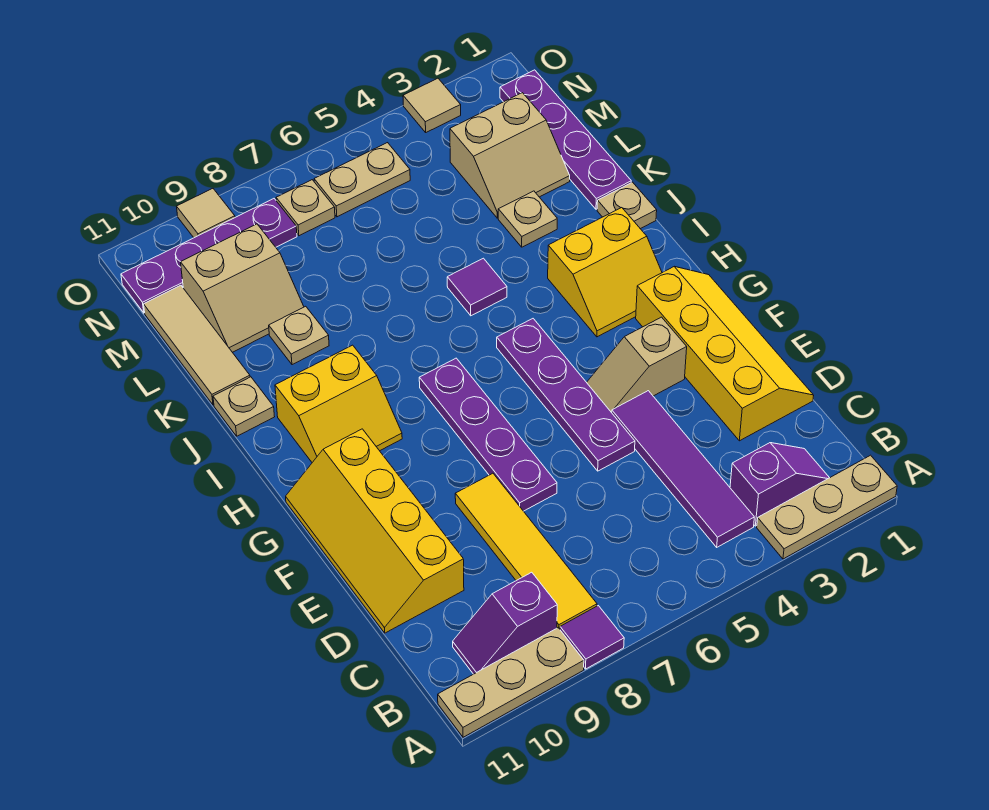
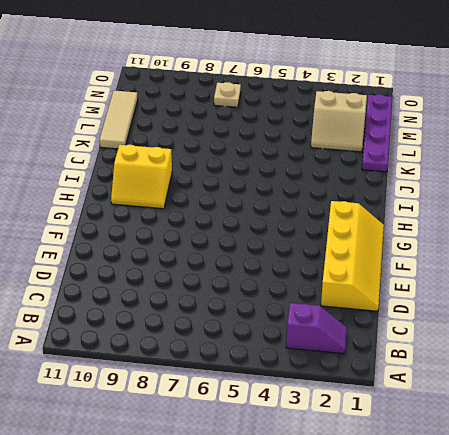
none -> tan 1x3 plate [757,455,897,559]
none -> purple 1x1 tile [560,606,624,669]
none -> tan 1x3 plate [438,628,584,737]

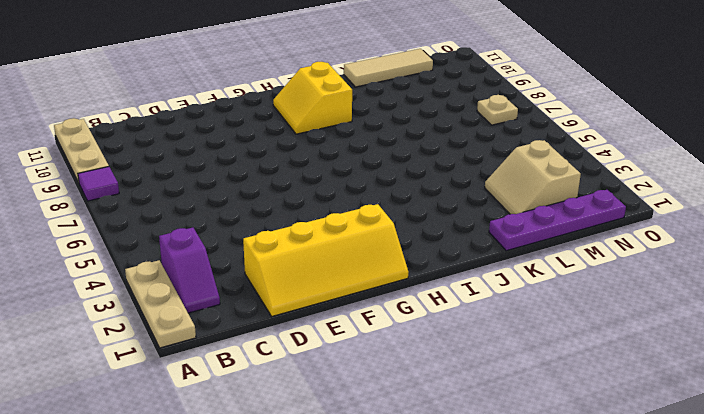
none -> purple 1x4 tile [612,391,754,547]
none -> yellow 1x4 tile [455,473,597,629]
none -> purple 1x2 slope [453,572,557,674]

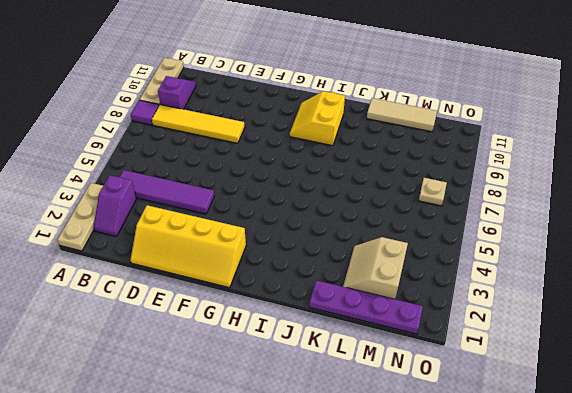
none -> yellow 2x4 slope [286,429,464,633]
none -> purple 1x4 plate [497,319,635,471]
none -> purple 1x4 plate [419,358,557,511]

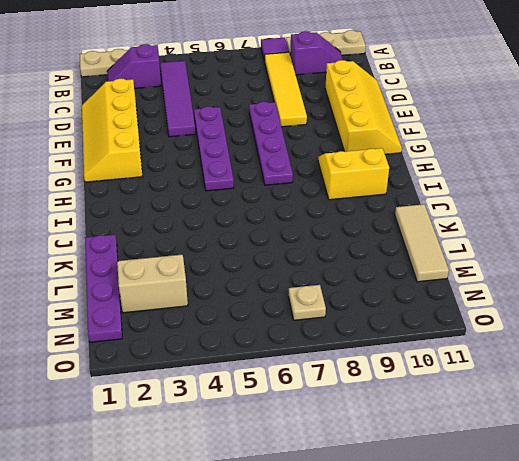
none -> tan 1x2 slope [587,317,687,413]
none -> yellow 2x2 slope [548,208,662,337]
none -> tan 1x1 plate [597,182,657,229]

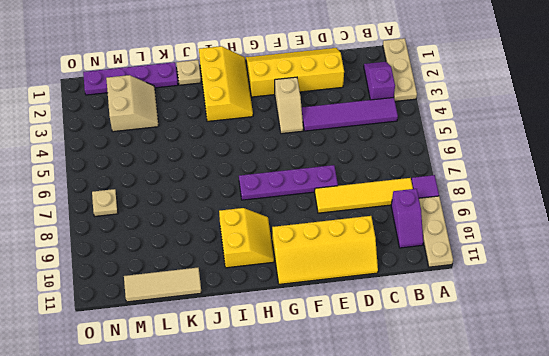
yellow 2x3 slope [199,46,253,122] -> yellow 2x2 slope [548,208,662,337]
none -> purple 1x4 plate [497,319,635,471]
none -> purple 1x1 tile [447,258,507,316]
none -> tan 1x1 plate [213,377,275,436]

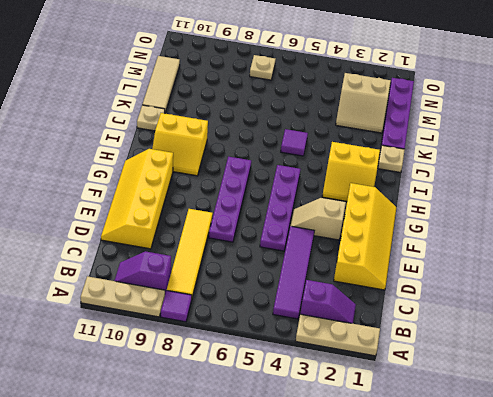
none -> tan 1x1 plate [498,191,557,247]
none -> tan 1x1 plate [269,306,329,365]
none -> tan 2x2 slope [181,224,304,352]

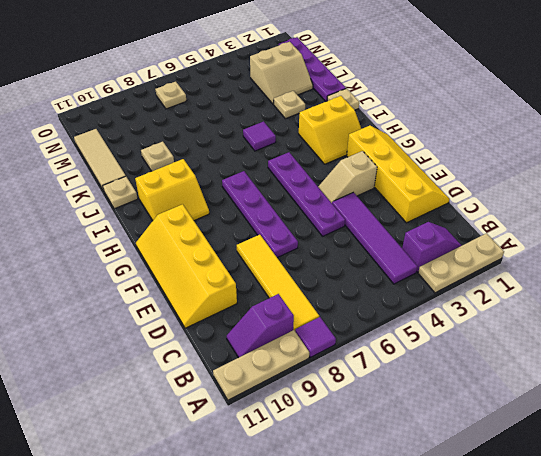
none -> tan 2x2 slope [181,224,304,352]
none -> tan 1x2 plate [314,143,410,217]
none -> purple 1x4 plate [121,199,297,313]

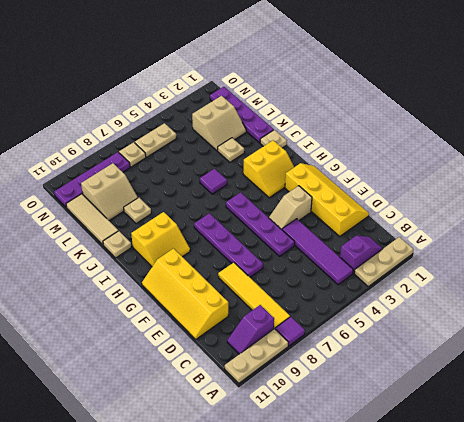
none -> tan 1x1 tile [403,78,461,132]
none -> tan 1x1 tile [177,189,235,238]

